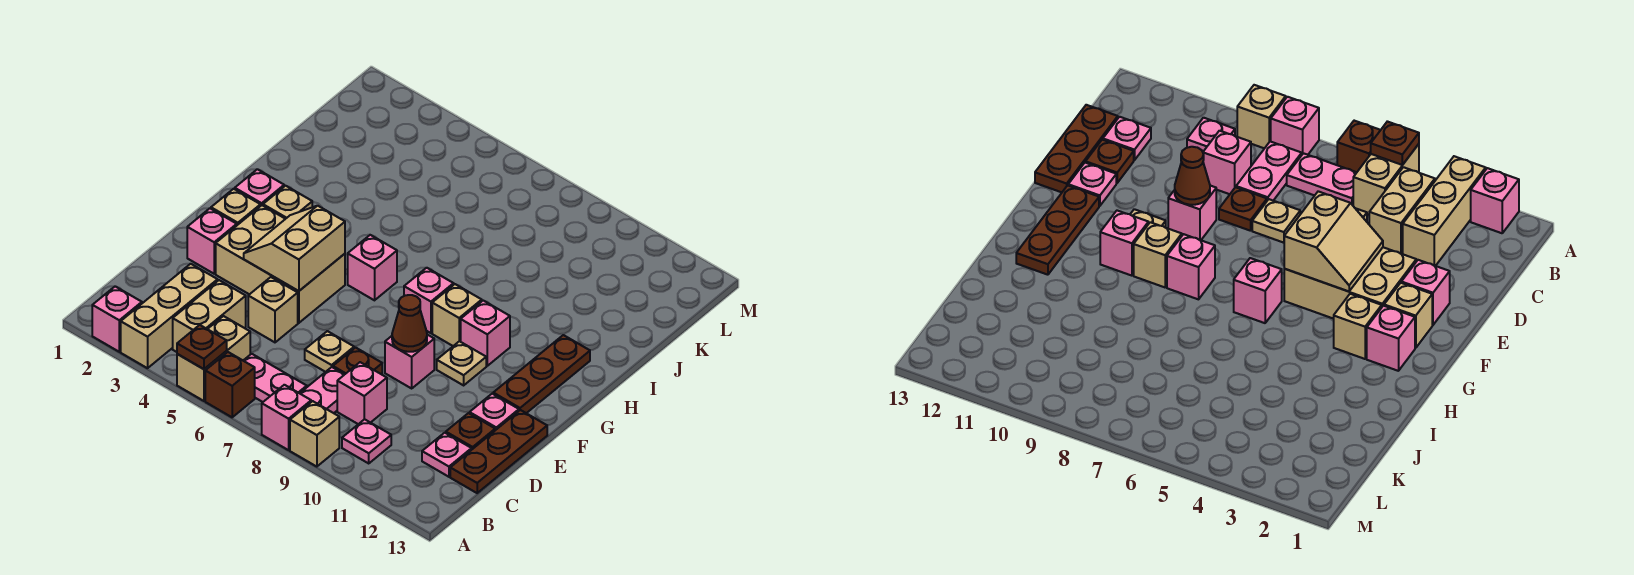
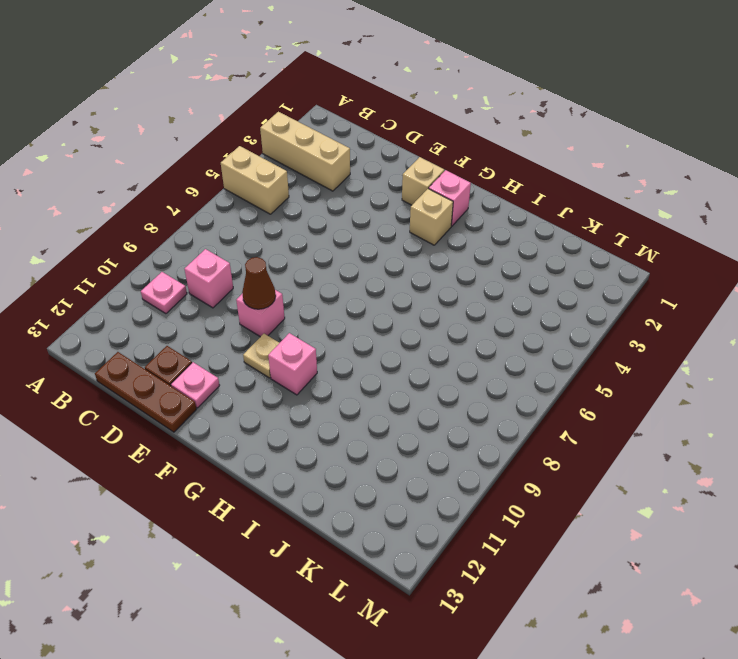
none -> pink 1x1 brick [92,286,142,352]
none -> brown 1x1 brick [205,352,255,417]
none -> pink 1x1 brick [262,385,311,450]
none -> tan 1x1 brick [290,401,339,467]

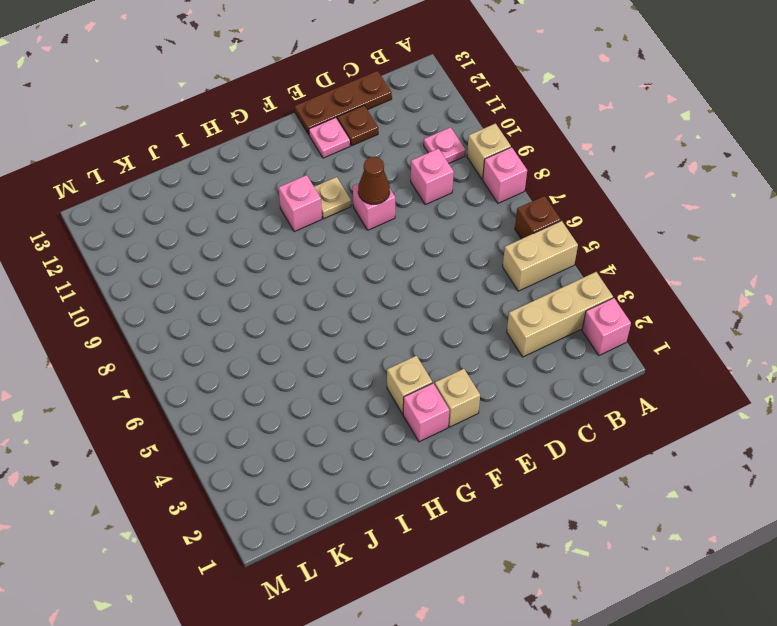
none -> tan 1x2 brick [173,280,246,352]
none -> pink 1x2 plate [243,354,307,402]
none -> pink 1x2 plate [300,367,345,413]
none -> pink 1x1 plate [422,433,472,477]

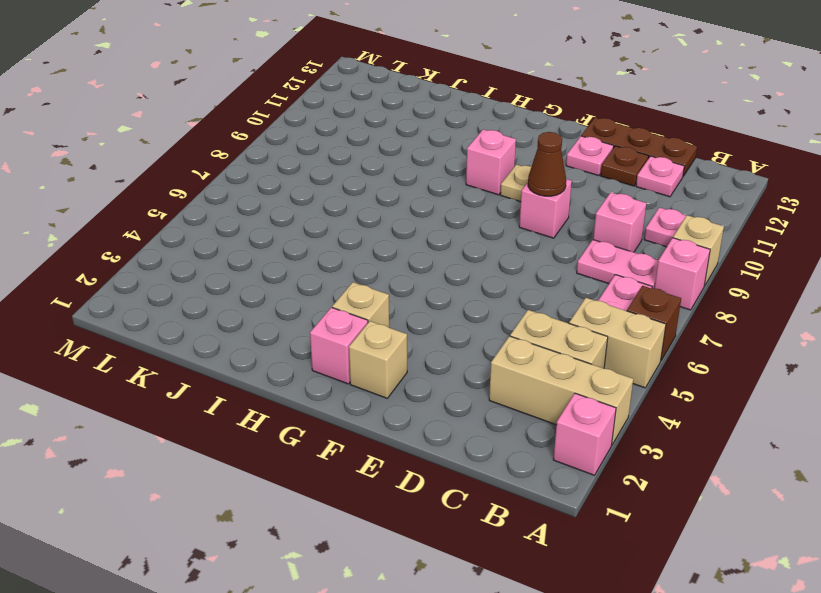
none -> tan 1x1 brick [248,277,298,342]
none -> tan 1x1 plate [305,331,354,372]
none -> brown 1x1 plate [333,348,382,374]
none -> pink 1x1 brick [187,209,237,274]

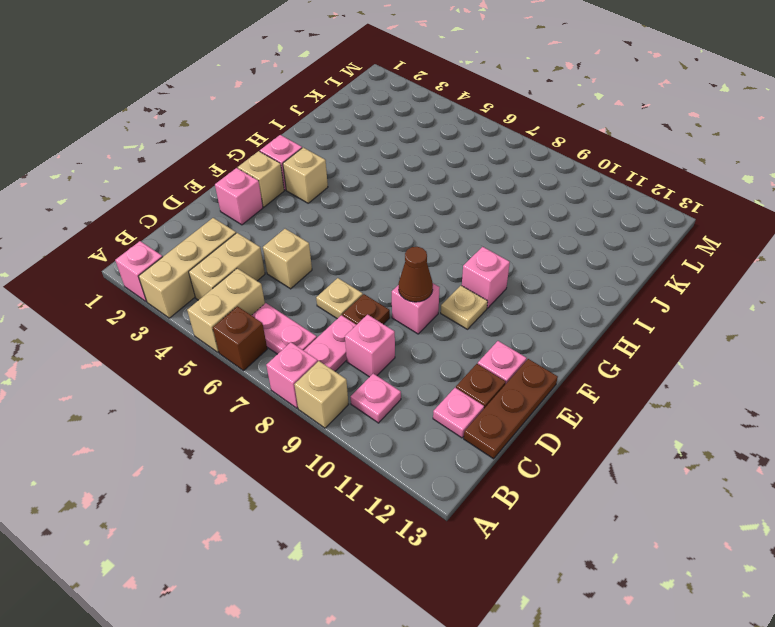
none -> tan 2x3 brick [216,205,345,323]
none -> brown 1x3 plate [493,335,590,413]
none -> pink 1x1 brick [348,235,397,300]
none -> pink 1x1 brick [404,268,454,333]

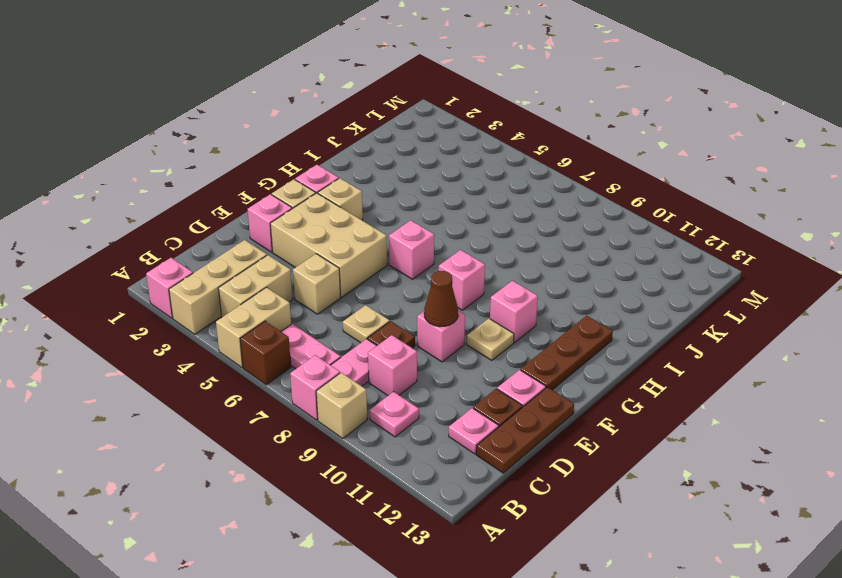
none -> tan 1x1 brick [432,284,482,346]
none -> brown 1x1 plate [177,325,227,369]
none -> tan 2x2 slope [244,206,345,291]

